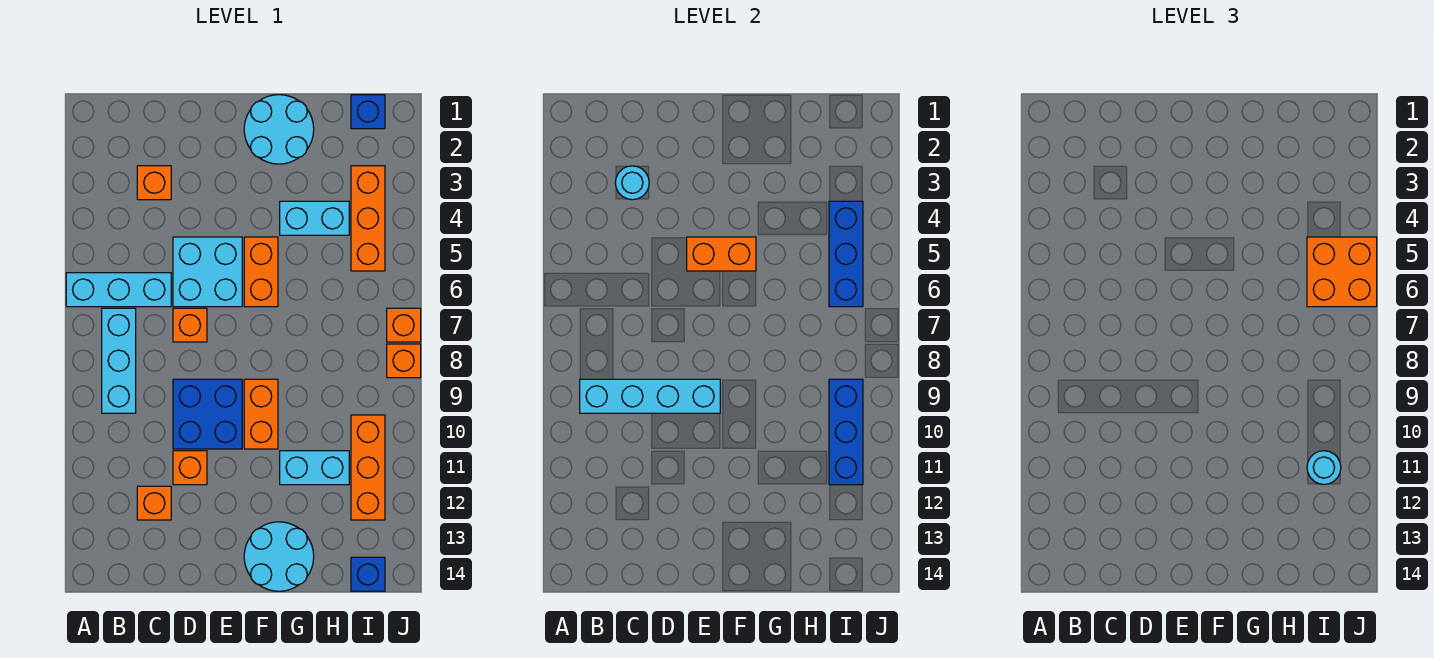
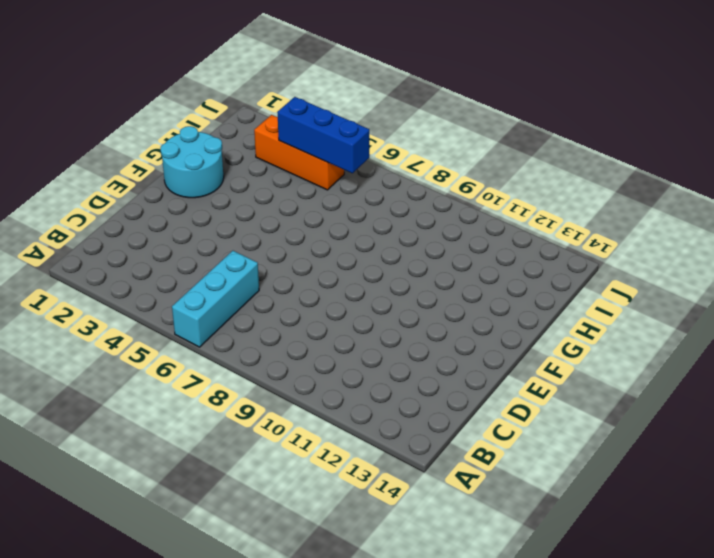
none -> cyan 1x3 brick [102,308,136,413]
none -> orange 1x1 brick [137,166,171,200]
none -> orange 1x1 brick [137,486,171,520]

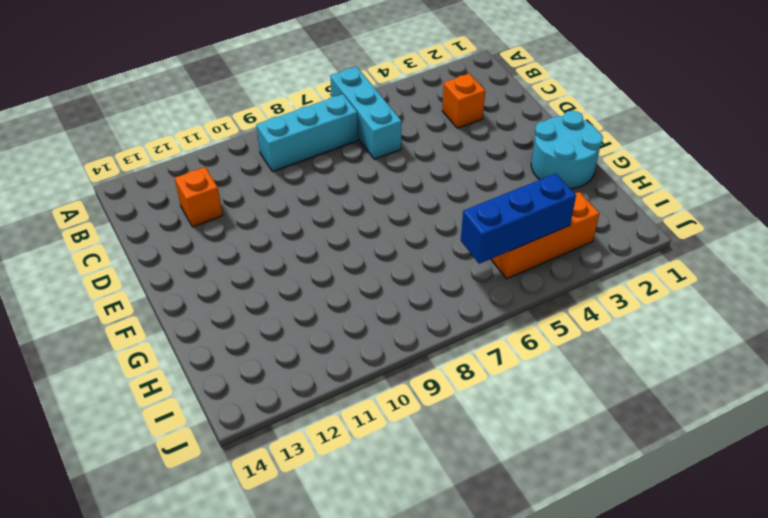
none -> cyan 2x2 brick [173,237,242,307]
none -> orange 1x1 brick [173,308,207,342]
none -> blue 2x2 brick [173,379,242,449]

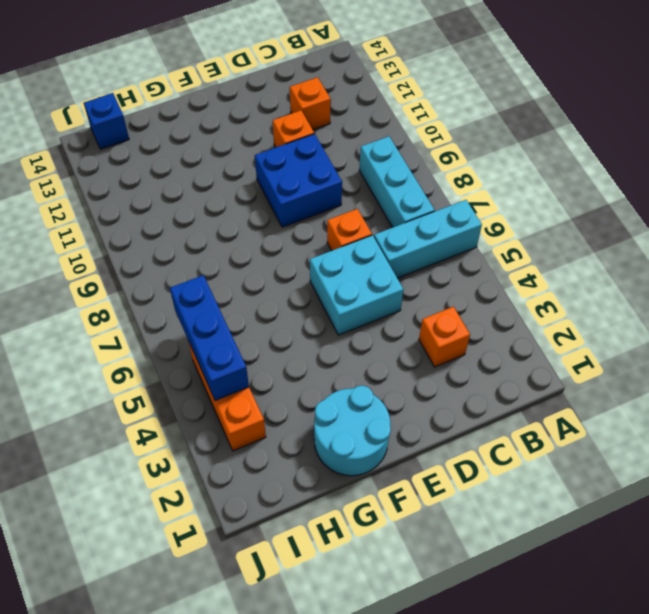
none -> orange 1x2 brick [244,237,278,307]
none -> orange 1x2 brick [244,379,278,449]
none -> cyan 2x2 round brick [244,522,314,591]

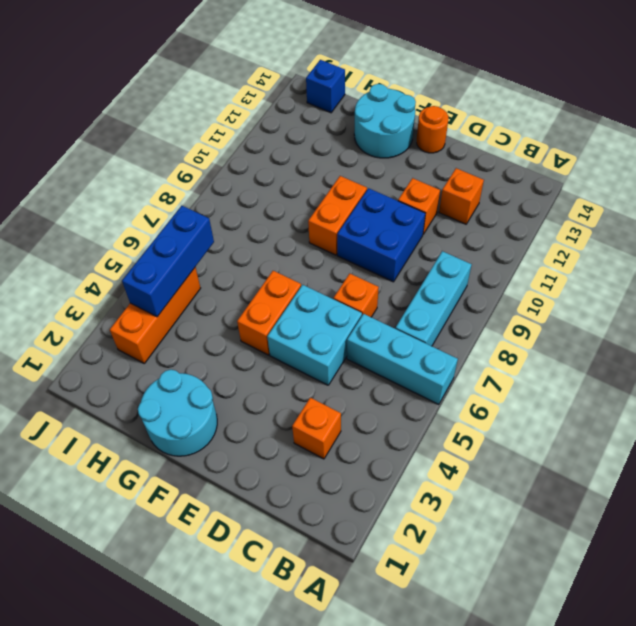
orange 1x1 round brick [417,106,448,153] -> none
none -> cyan 1x2 brick [280,201,349,235]
none -> cyan 1x2 brick [280,451,349,485]
none -> blue 1x1 brick [351,95,385,129]

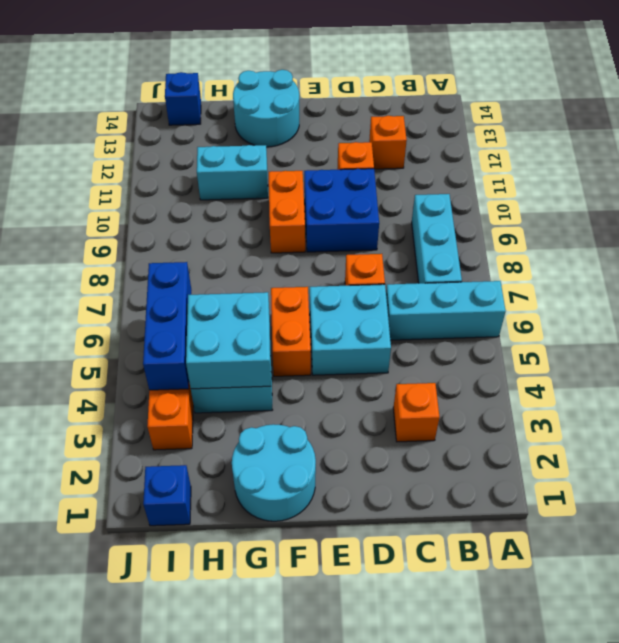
cyan 2x2 brick [186,292,271,389] -> none
none -> orange 1x3 brick [351,415,385,520]
none -> orange 1x1 brick [387,308,421,342]
none -> orange 1x1 brick [387,344,421,378]

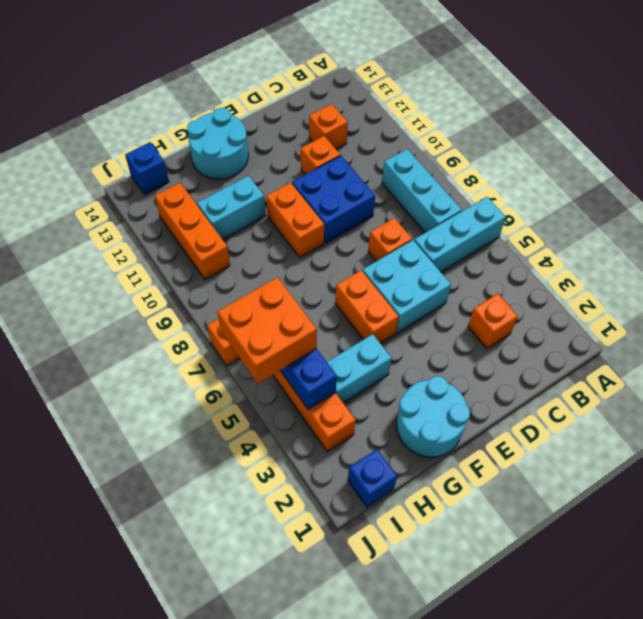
none -> orange 1x1 brick [387,344,421,378]
none -> cyan 1x4 brick [580,379,720,413]
none -> cyan 1x1 round brick [615,166,649,200]

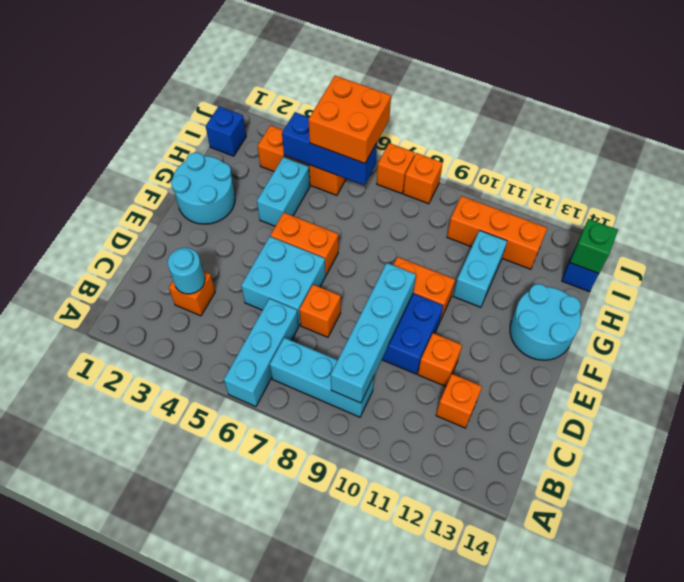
green 1x1 brick [570,219,618,274] -> none
none -> orange 1x2 brick [687,237,756,271]
none -> blue 1x3 brick [829,379,863,485]
none -> cyan 1x1 round brick [1307,451,1341,484]

